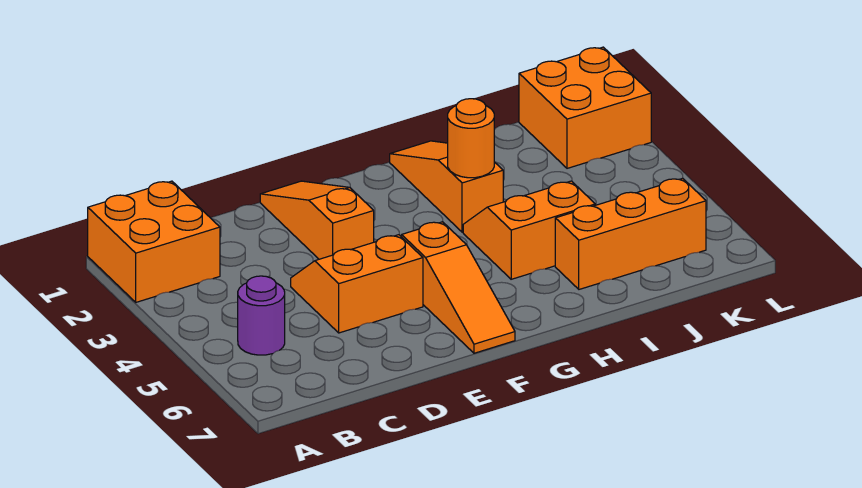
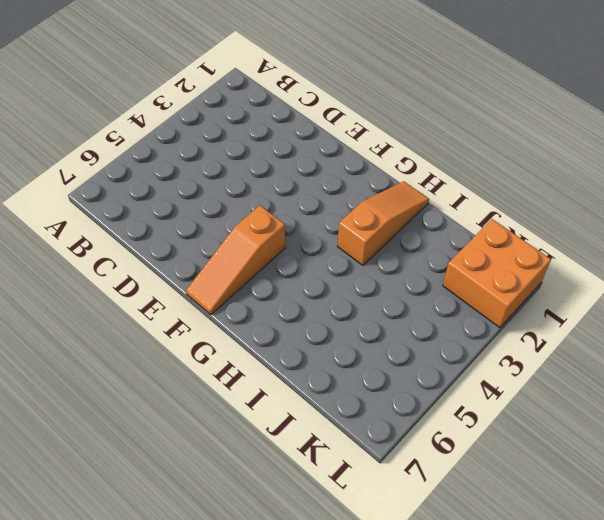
none -> orange 2x2 brick [88,181,220,302]
none -> purple 1x1 round brick [238,276,285,355]

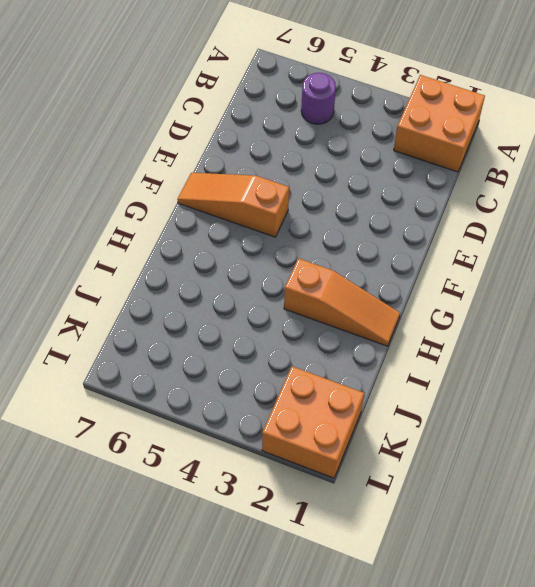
none -> orange 2x2 slope [291,235,423,333]
none -> orange 1x3 slope [260,181,374,259]

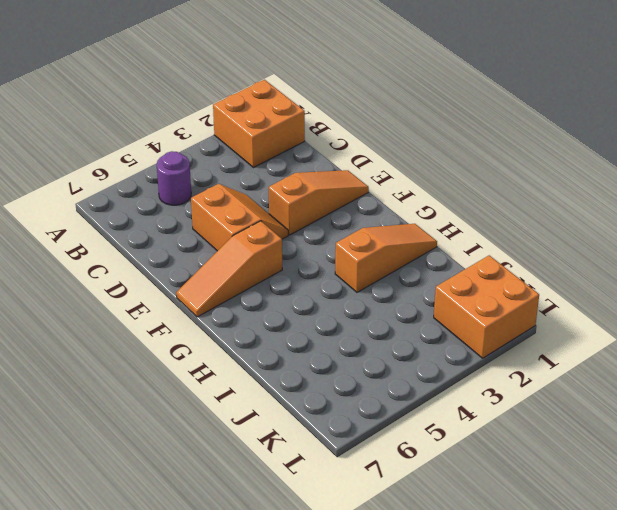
none -> orange 2x2 slope [463,181,595,279]
none -> orange 1x3 brick [555,178,706,289]

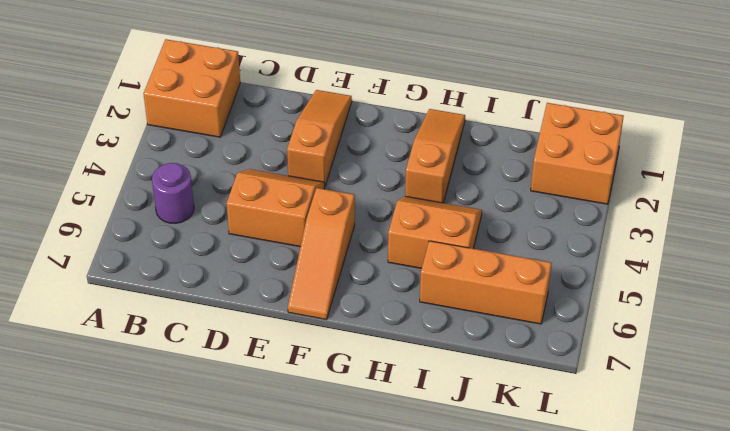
none -> orange 1x1 round brick [448,99,494,178]

